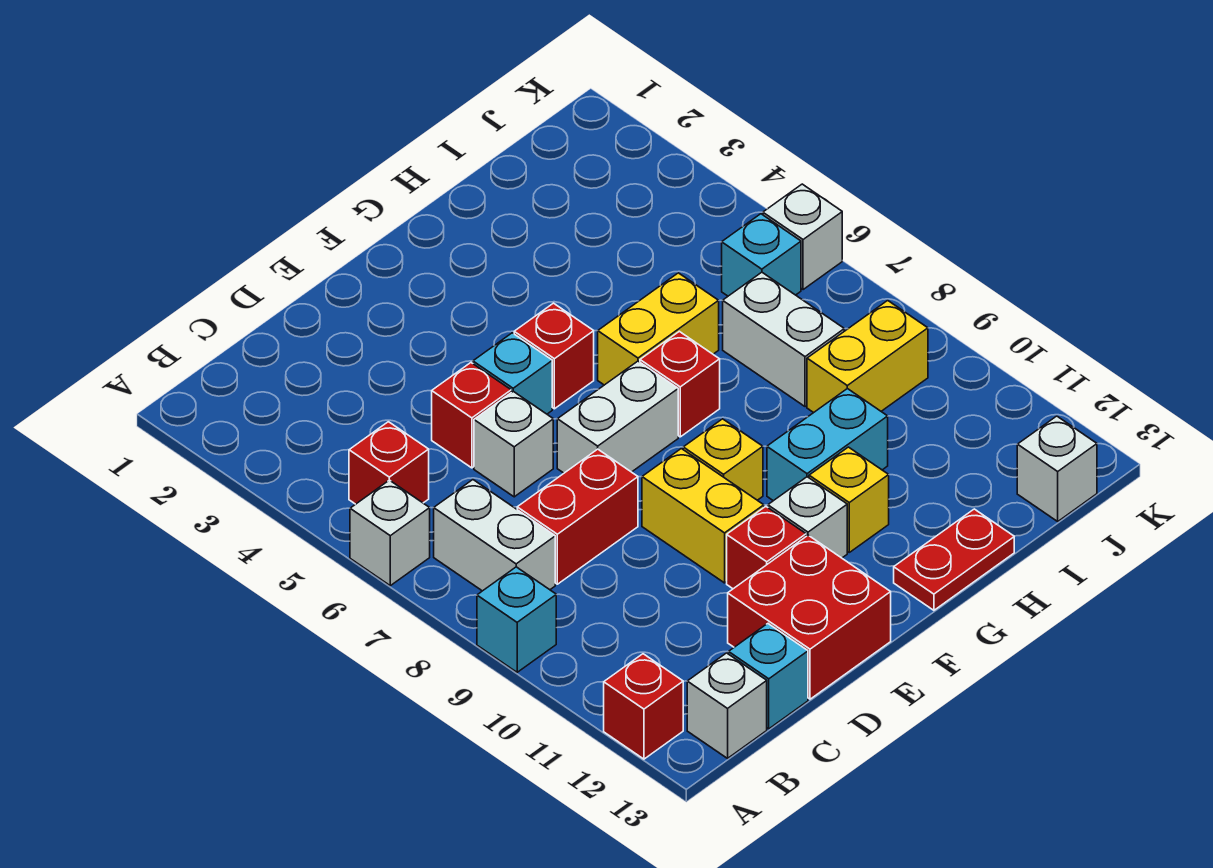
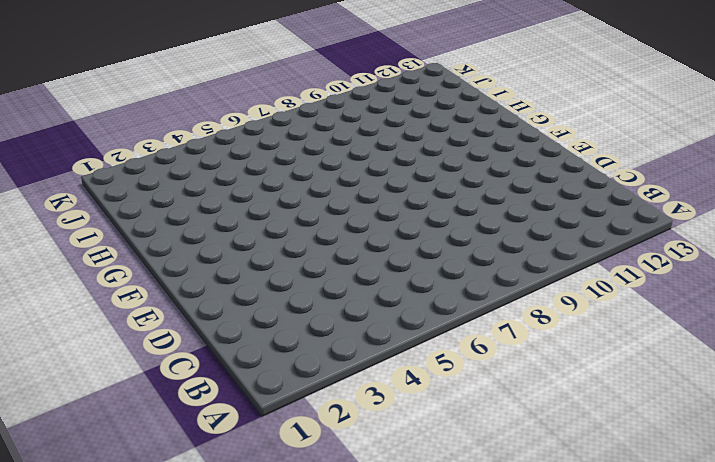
none -> white 1x1 brick [350,480,430,586]
none -> cyan 1x1 brick [477,567,556,672]
none -> red 1x1 brick [604,654,683,759]

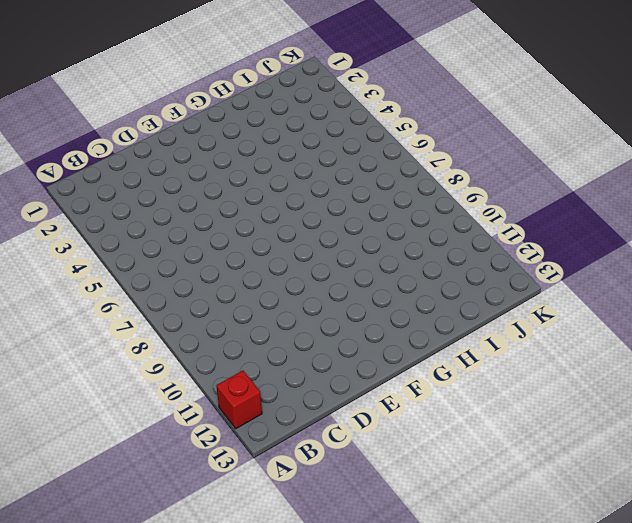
none -> white 1x1 brick [350,480,430,586]
none -> cyan 1x1 brick [477,567,556,672]
none -> red 1x1 brick [349,422,429,504]

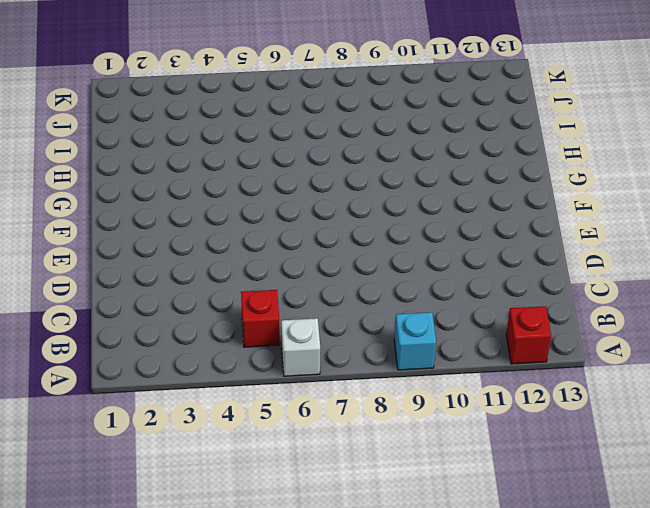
none -> white 1x2 brick [434,480,555,591]
none -> white 1x1 brick [687,653,767,758]
none -> red 1x2 brick [517,449,638,584]

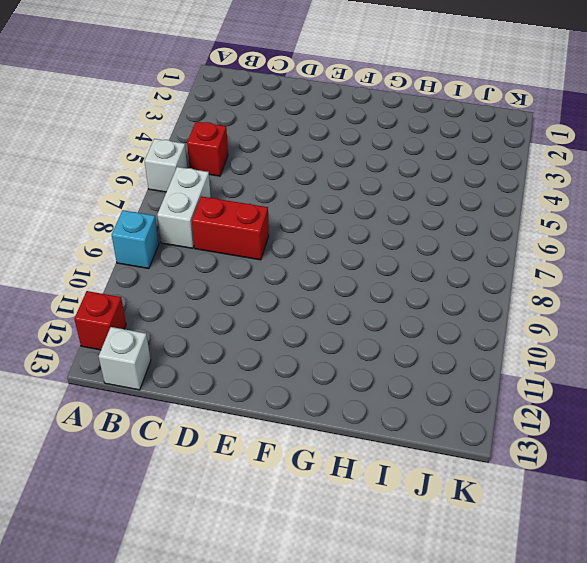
none -> cyan 1x1 brick [729,624,808,729]
none -> red 1x1 brick [432,363,511,468]
none -> white 1x1 brick [474,391,553,497]

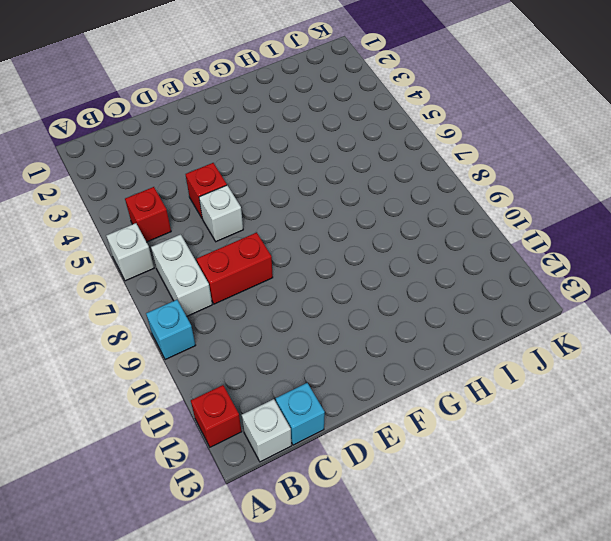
none -> red 2x2 brick [728,535,891,699]
none -> cyan 1x1 brick [473,333,552,414]
none -> white 1x2 brick [557,361,678,473]

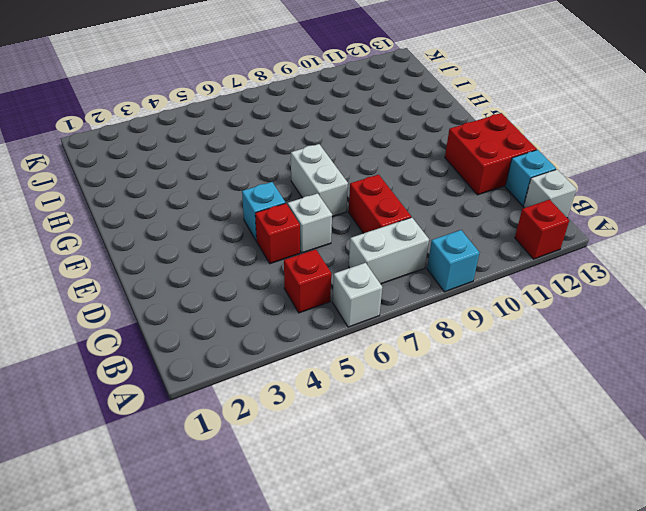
none -> yellow 1x2 brick [642,449,764,583]
none -> red 1x1 brick [727,506,806,589]
none -> red 1x1 brick [514,303,594,409]

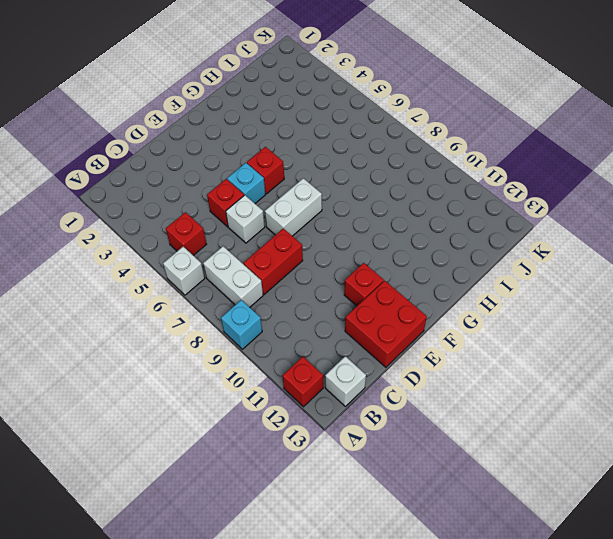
none -> cyan 1x1 brick [729,624,808,729]
none -> yellow 1x2 brick [642,449,764,583]
none -> yellow 1x1 brick [683,419,763,500]

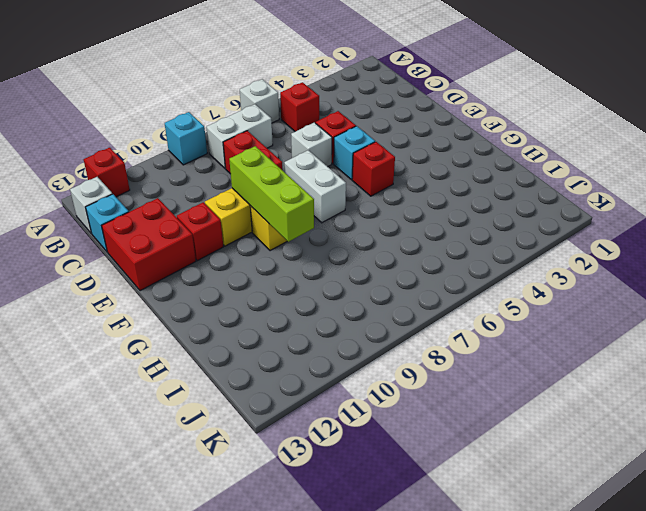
lime 1x3 brick [229,146,314,242] -> none
none -> white 1x1 brick [768,477,847,558]
none -> yellow 1x2 brick [598,273,719,385]
none -> red 1x1 brick [640,331,720,437]

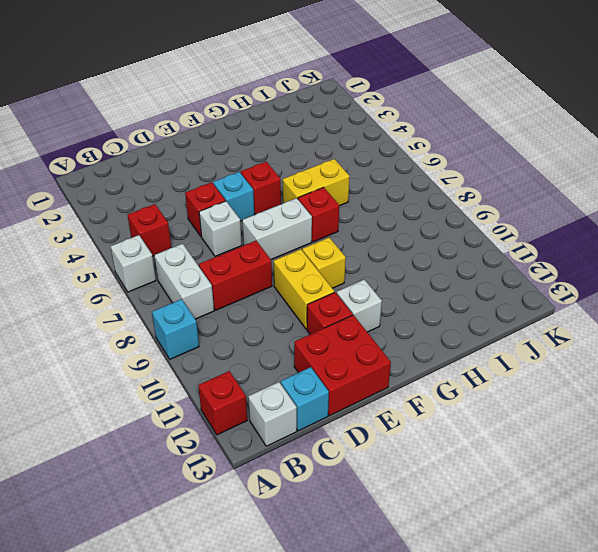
none -> cyan 1x2 brick [767,389,888,501]
none -> yellow 1x1 brick [809,447,889,552]
none -> red 1x2 plate [894,509,1014,610]

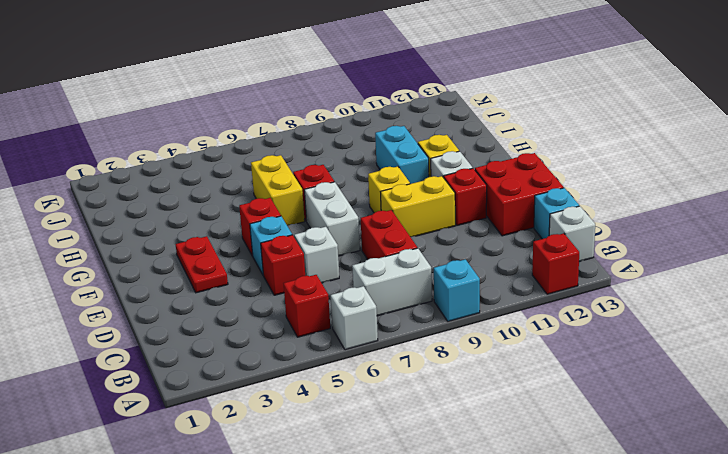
red 1x2 plate [175,236,228,293] -> red 1x2 plate moved to [894,509,1014,610]
none -> white 1x2 brick [723,272,844,407]
none -> yellow 1x2 brick [807,300,928,413]
none -> cyan 1x1 brick [722,214,801,296]

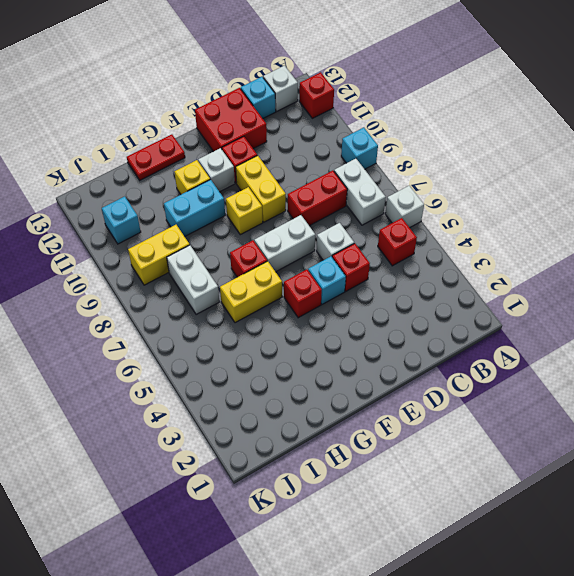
cyan 1x1 brick [102,196,141,244] -> cyan 1x1 brick moved to [722,214,801,296]
none -> white 1x1 brick [1017,416,1097,521]
none -> white 1x1 brick [763,184,842,290]

